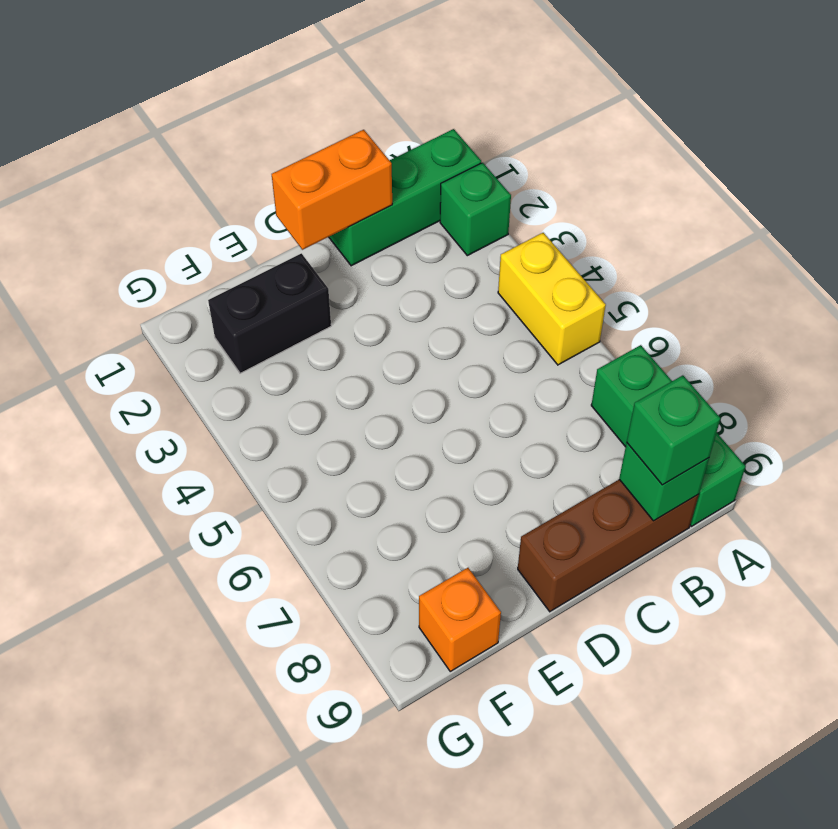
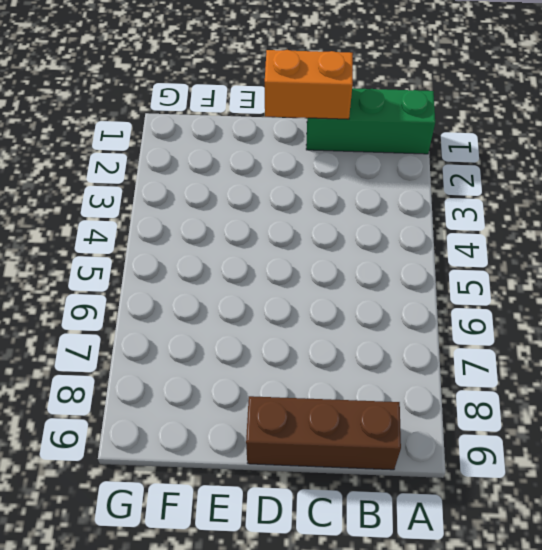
none -> green 1x1 brick [440,163,511,256]
none -> yellow 1x2 brick [498,233,606,365]

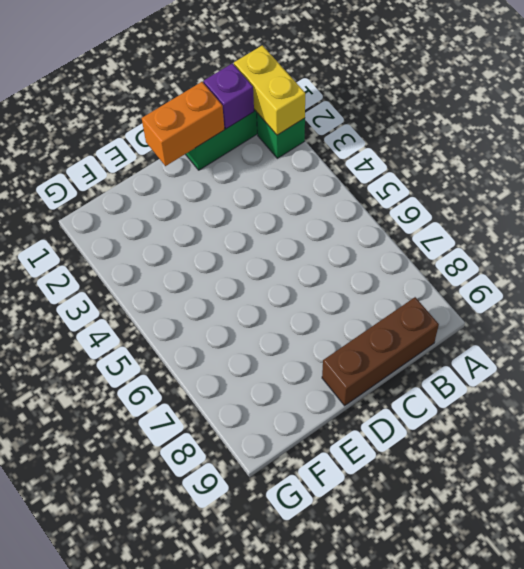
yellow 1x2 brick [234,45,305,135] -> yellow 1x2 brick moved to [498,233,606,365]
purple 1x1 brick [204,63,254,129] -> none
none -> green 1x3 brick [591,345,746,526]
none -> black 1x2 brick [208,253,331,373]

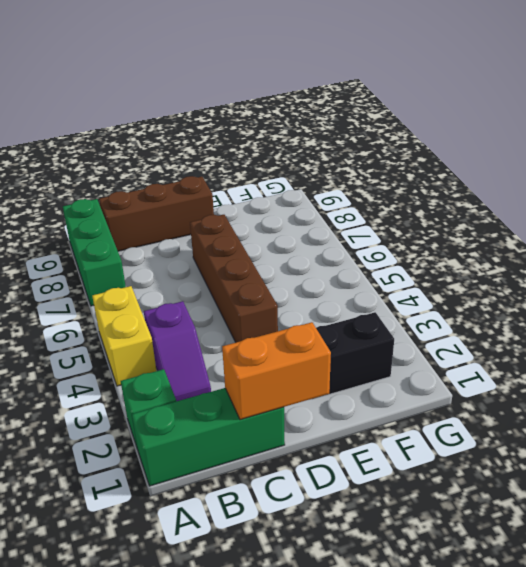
purple 1x2 slope [144,301,211,401] -> none
brown 1x4 brick [190,215,278,342] -> none
none -> orange 1x1 brick [419,568,501,671]
none -> green 1x1 brick [619,443,709,521]

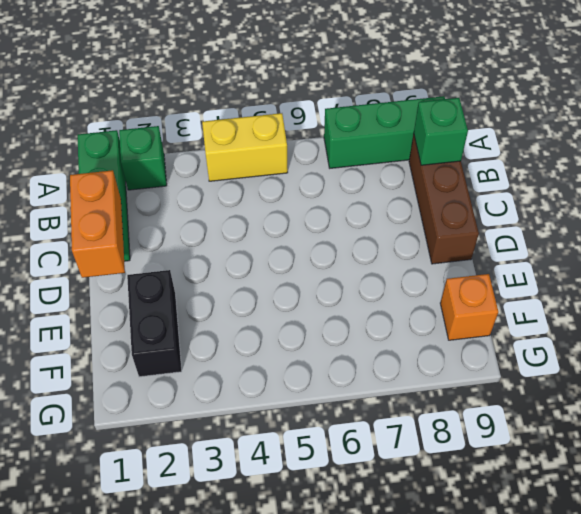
none -> green 1x1 brick [627,375,720,485]

